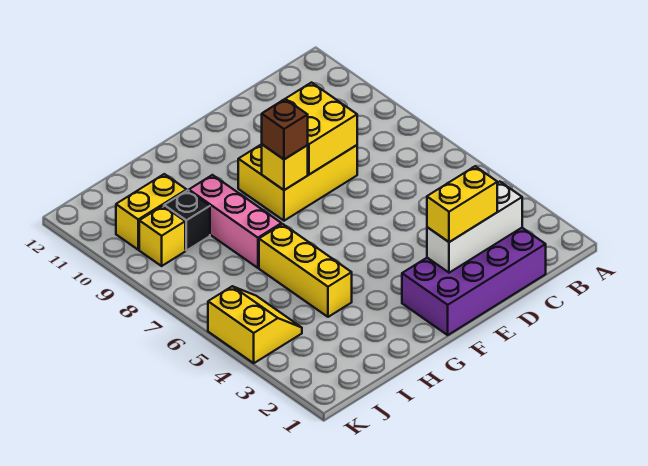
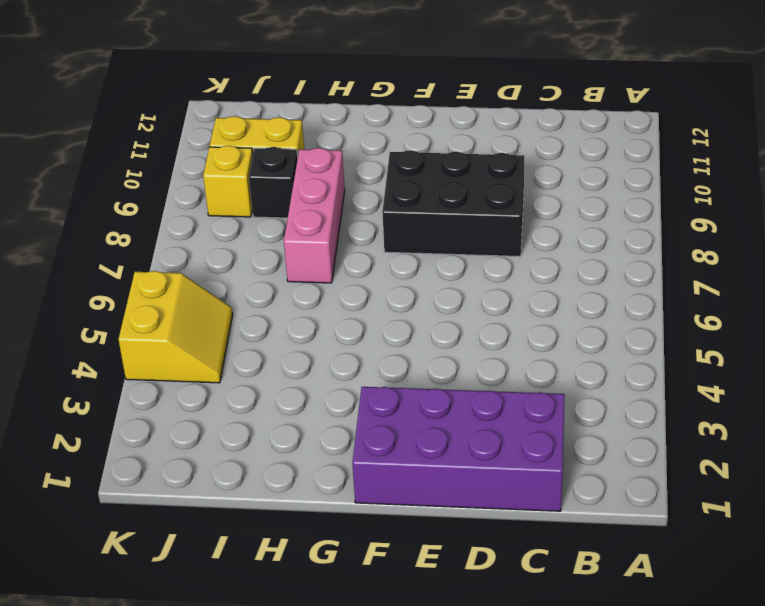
black 2x3 brick [382,150,524,257] -> yellow 2x3 brick [238,144,357,221]
none -> yellow 1x3 brick [259,224,352,317]
none -> white 1x3 brick [427,182,522,273]
none -> yellow 2x2 brick [286,83,357,175]

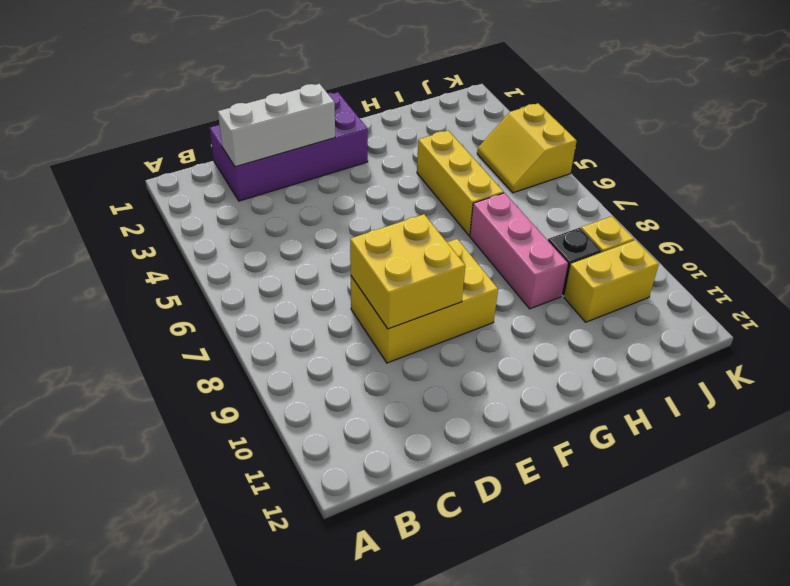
none -> yellow 1x1 brick [262,145,308,190]
none -> yellow 1x2 brick [427,166,497,242]
none -> brown 1x1 brick [262,99,308,159]

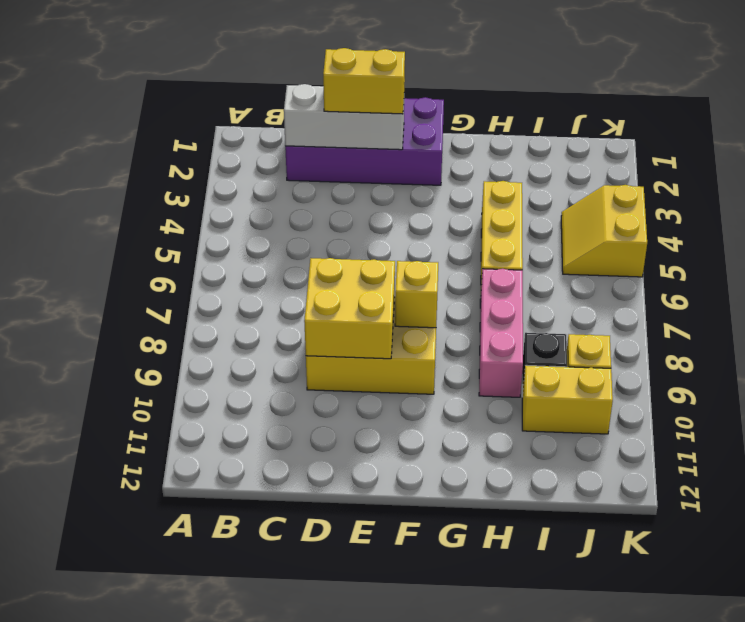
none -> brown 1x1 brick [262,99,308,159]

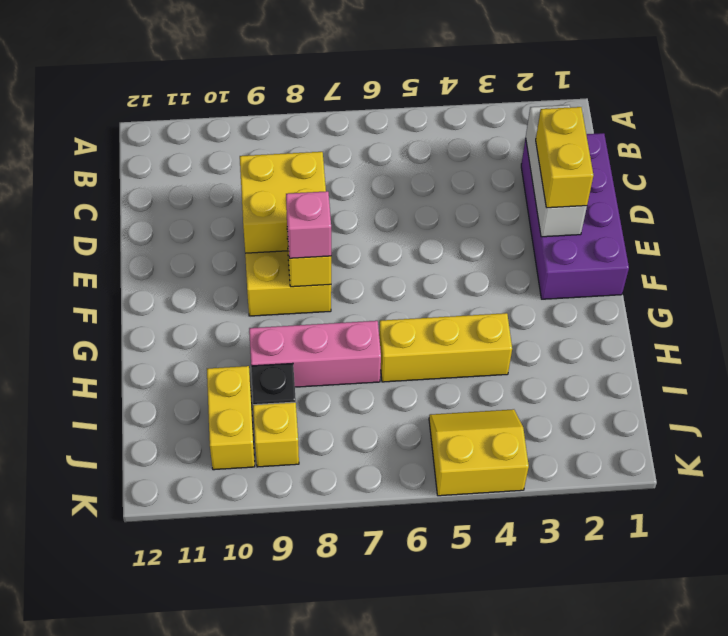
pink 1x1 brick [286,191,331,258] -> brown 1x1 brick [262,99,308,159]

